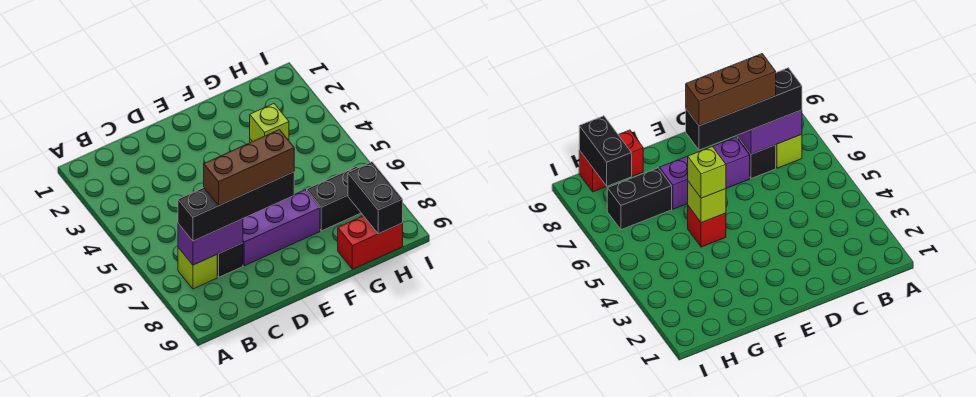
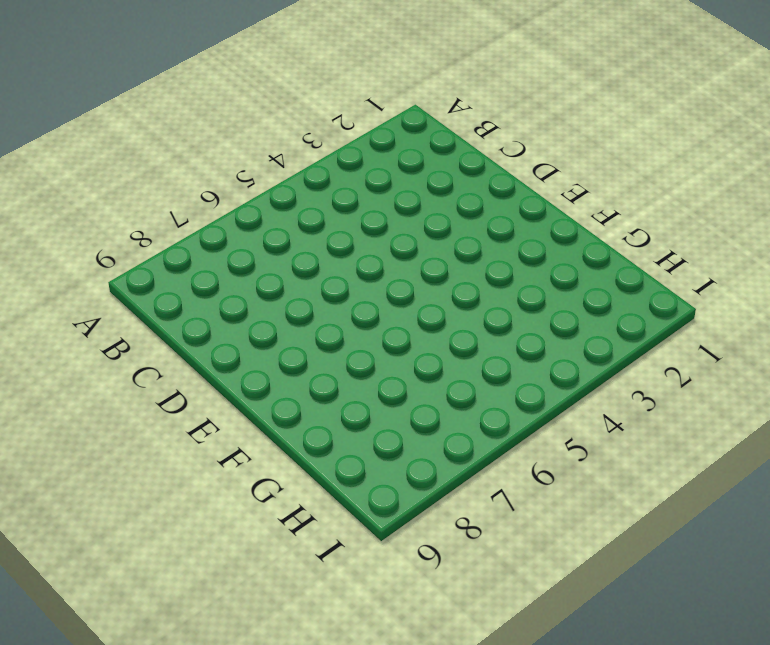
none -> lime 1x1 brick [178,248,217,289]
none -> black 1x1 brick [217,243,243,277]
none -> purple 1x3 brick [243,190,320,266]

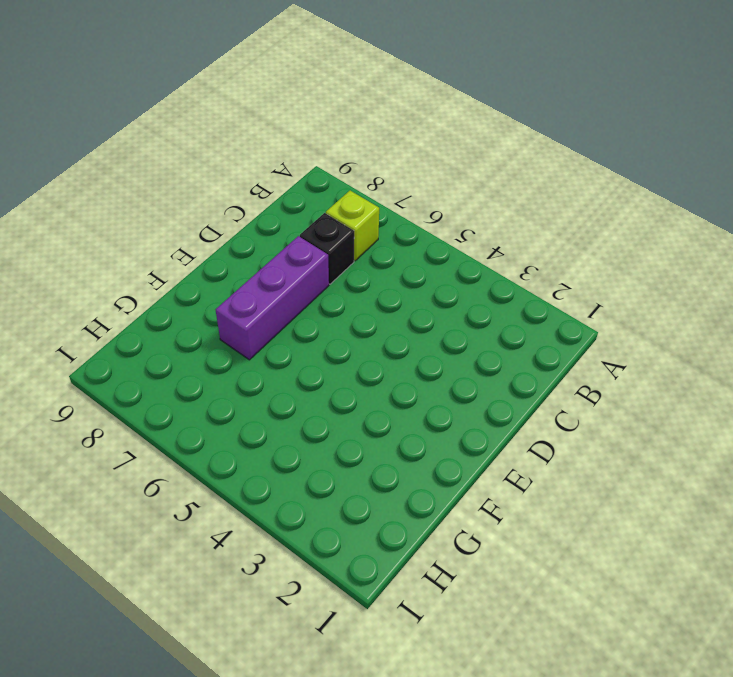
none -> red 1x1 brick [688,206,726,247]
none -> black 1x2 brick [307,167,361,231]
none -> red 1x2 brick [338,216,403,269]

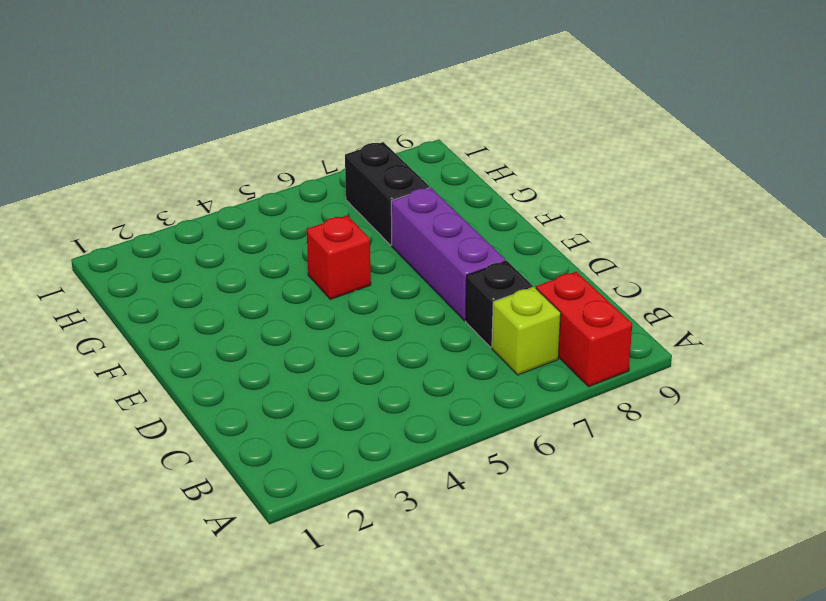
red 1x2 brick [536,272,632,386] -> red 1x2 brick moved to [338,216,403,269]
none -> purple 1x2 brick [178,219,243,265]
none -> lime 1x1 brick [688,181,726,223]
none -> black 1x2 brick [348,162,403,234]

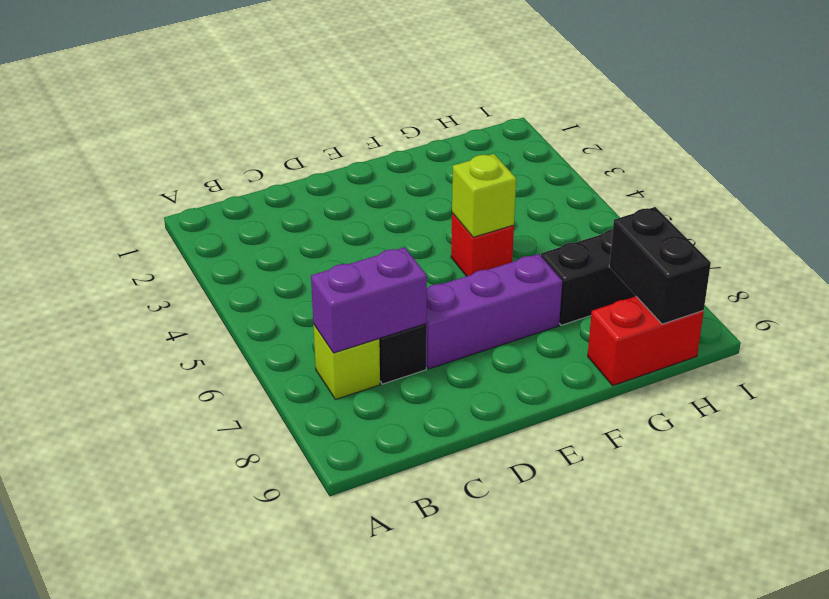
none -> black 1x4 brick [178,172,294,241]
none -> lime 1x1 brick [250,104,289,141]
none -> brown 1x3 brick [204,130,294,206]

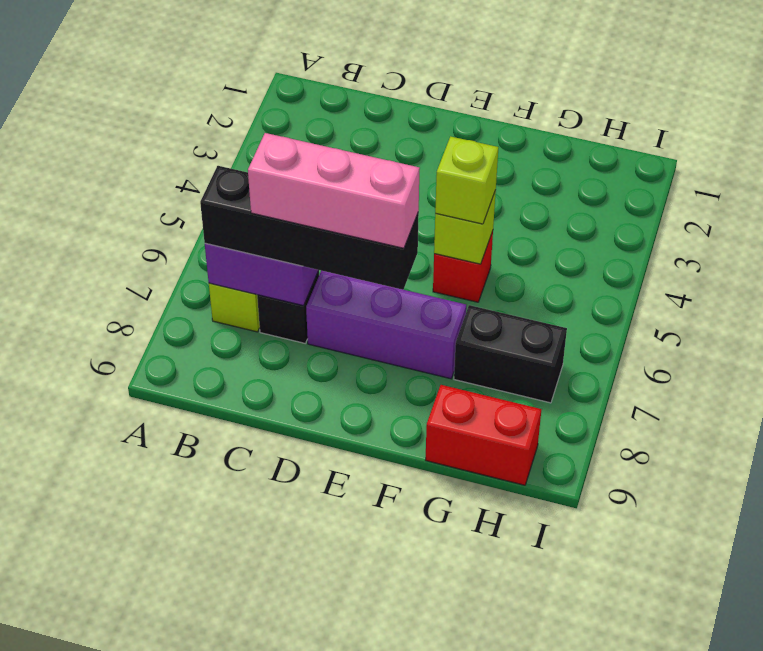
pink 1x3 brick [248,133,420,248] -> brown 1x3 brick [204,130,294,206]
none -> black 1x2 brick [348,162,403,234]

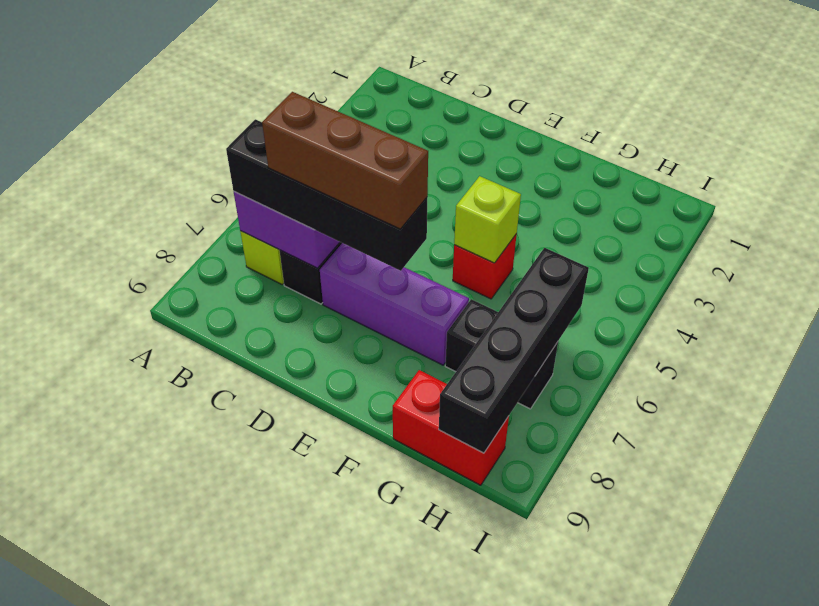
black 1x4 brick [439,248,589,453] -> black 1x2 brick [348,162,403,234]
none -> lime 1x1 brick [250,104,289,141]

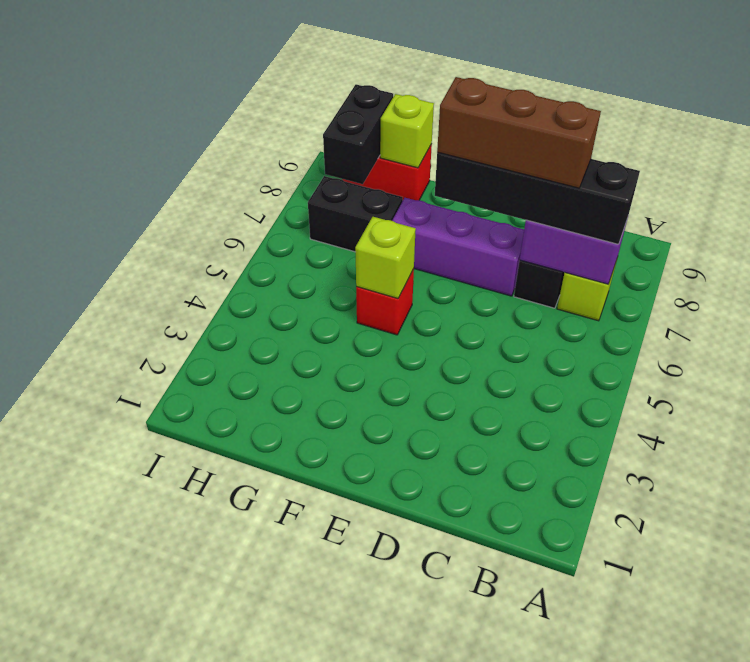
lime 1x1 brick [380,94,434,168] -> lime 1x1 brick moved to [250,104,289,141]

